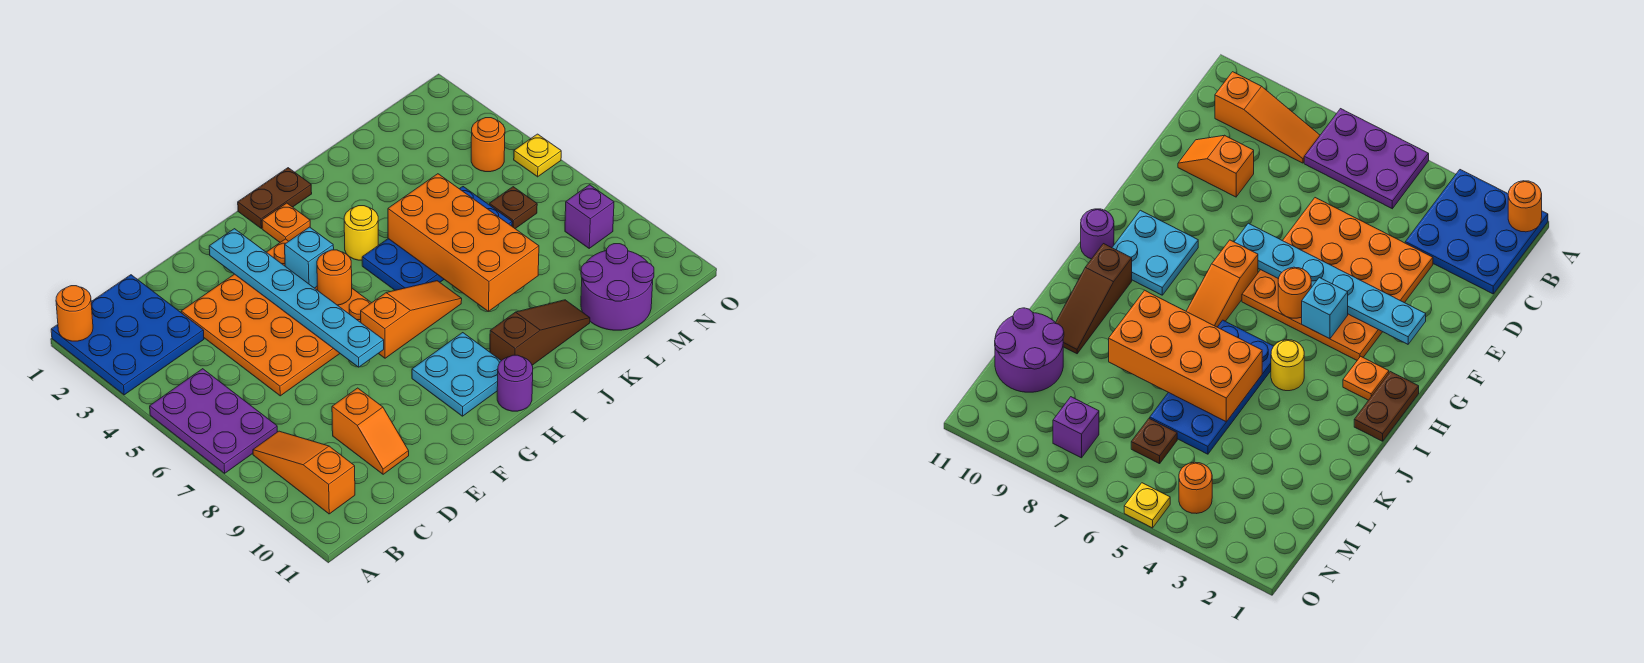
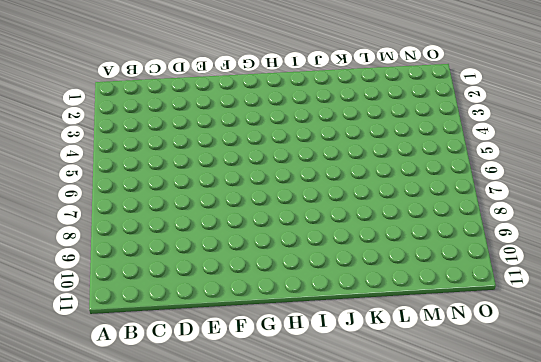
none -> blue 3x3 plate [51,275,204,395]
none -> purple 2x3 plate [150,369,277,473]
none -> orange 1x3 slope [253,431,355,514]

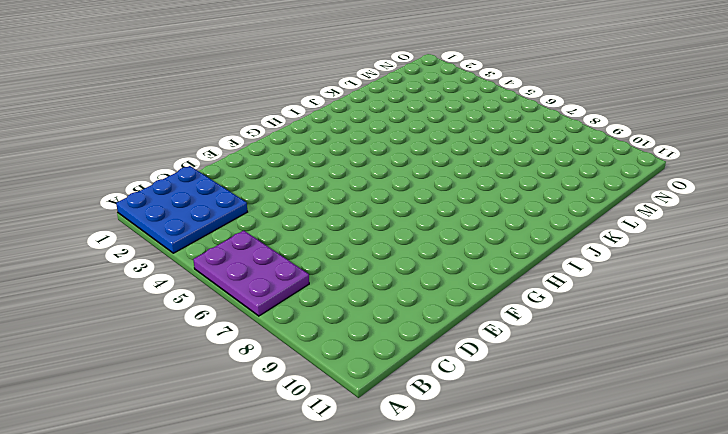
none -> orange 1x3 slope [253,431,355,514]
none -> orange 4x4 plate [181,239,371,396]
none -> orange 1x2 slope [332,388,409,474]

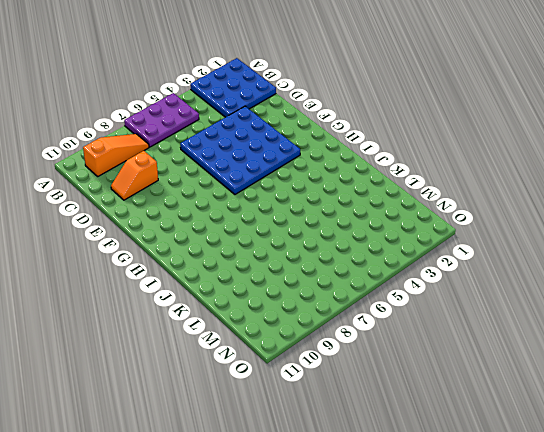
blue 4x4 plate [180,106,300,194] -> orange 4x4 plate [181,239,371,396]
none -> orange 1x3 slope [361,281,462,358]
none -> cyan 2x2 plate [412,333,501,416]
none -> brown 1x2 plate [238,168,312,228]

